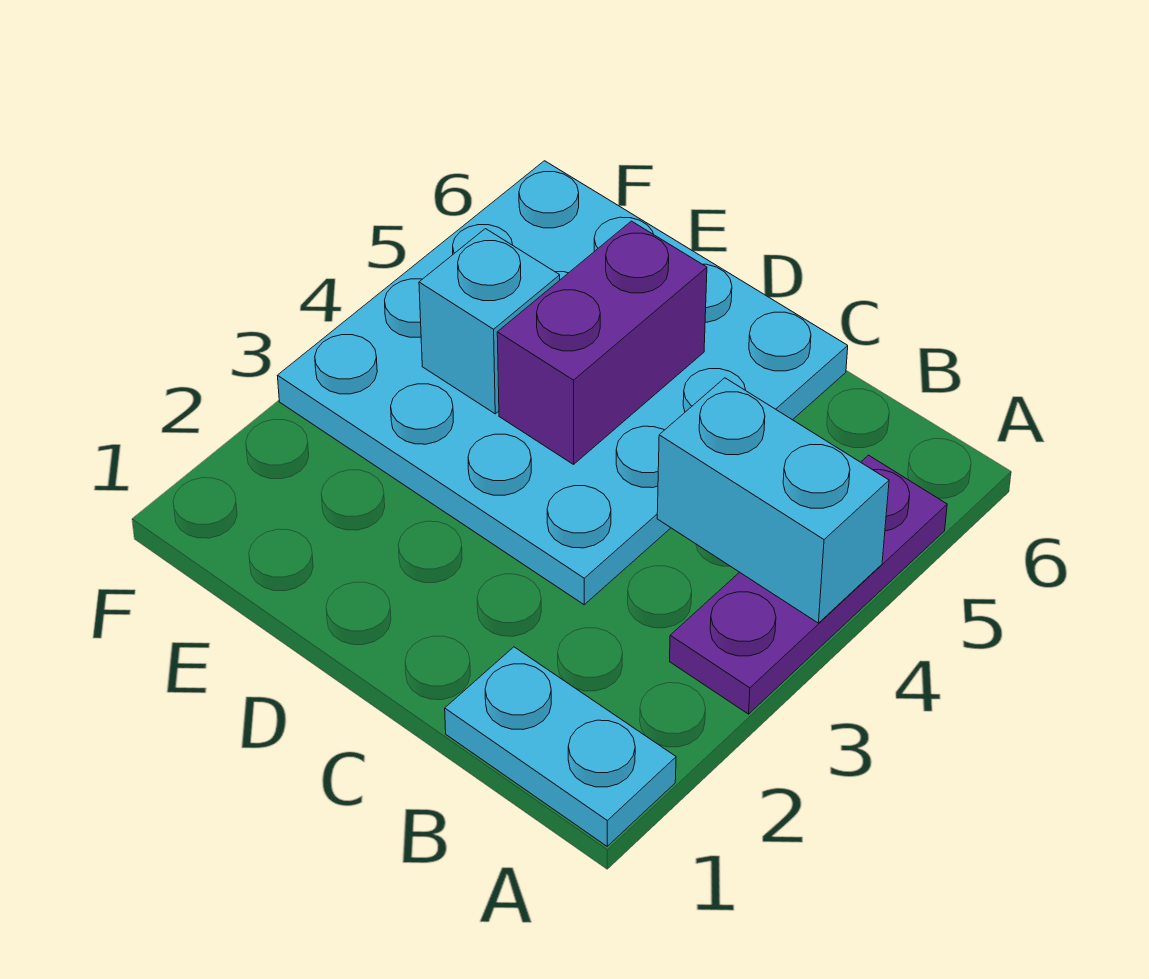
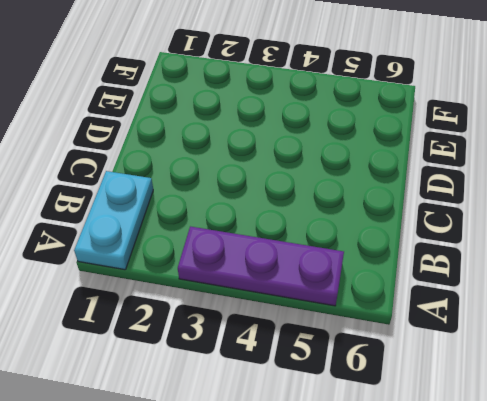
none -> cyan 4x4 plate [278,161,848,605]
none -> cyan 1x2 brick [657,378,889,623]

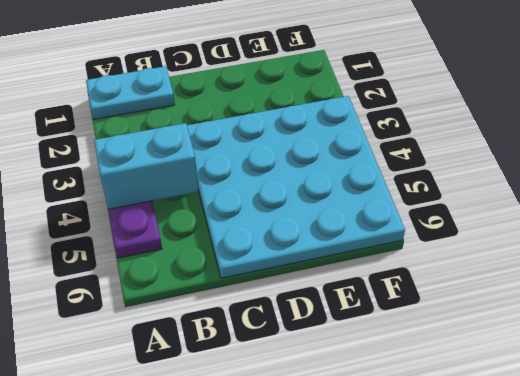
none -> purple 1x2 brick [497,221,707,464]
none -> cyan 1x1 brick [419,229,560,414]

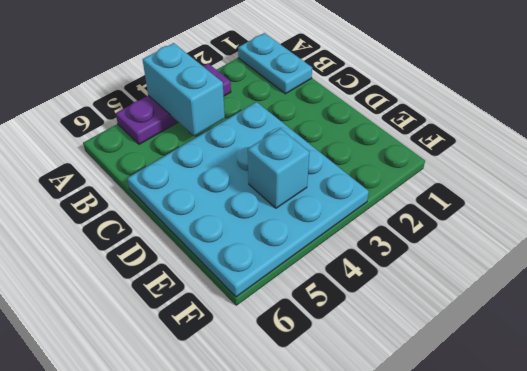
none -> purple 1x2 brick [497,221,707,464]

